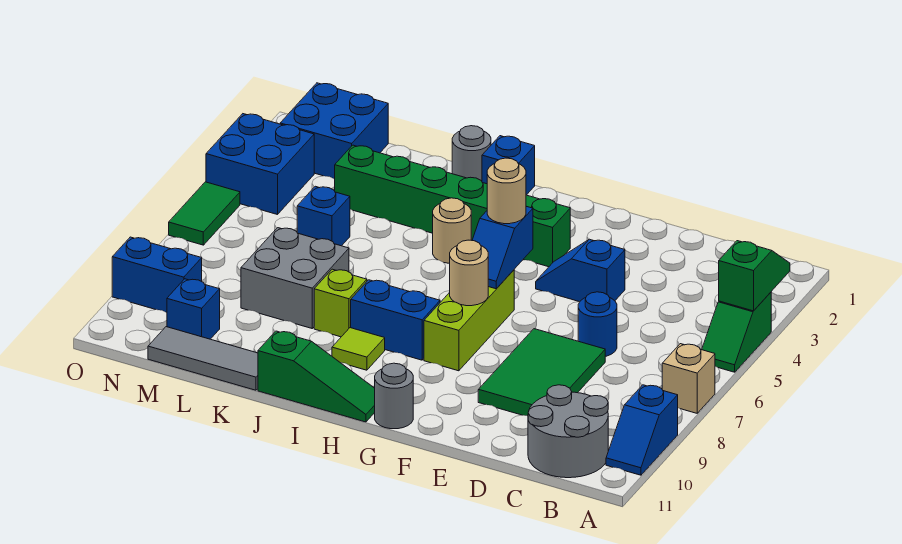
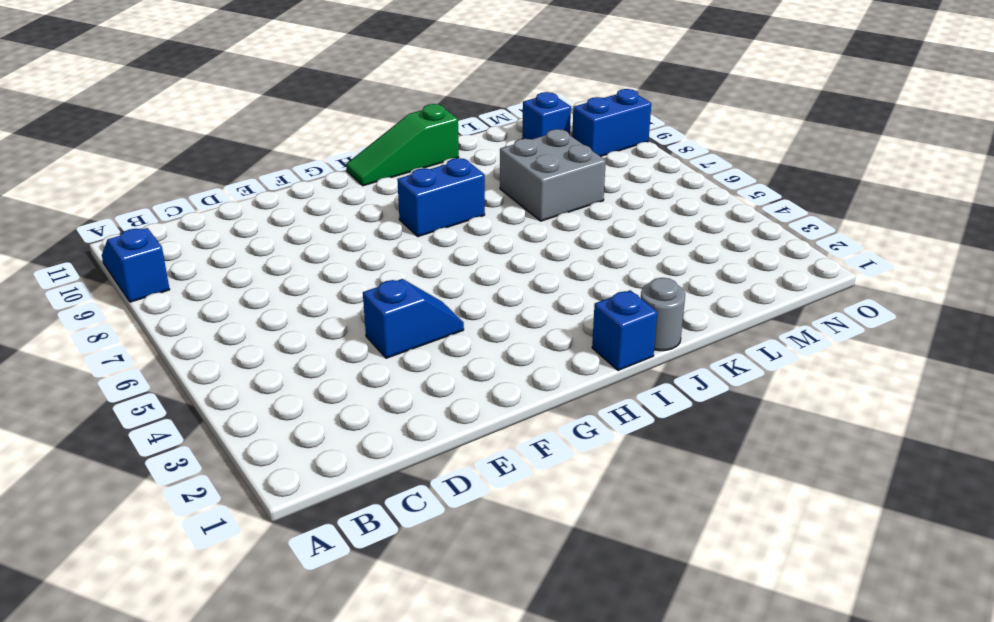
none -> green 1x2 slope [702,292,771,372]
none -> tan 1x1 brick [662,344,715,413]
none -> grey 2x2 round brick [528,385,608,478]

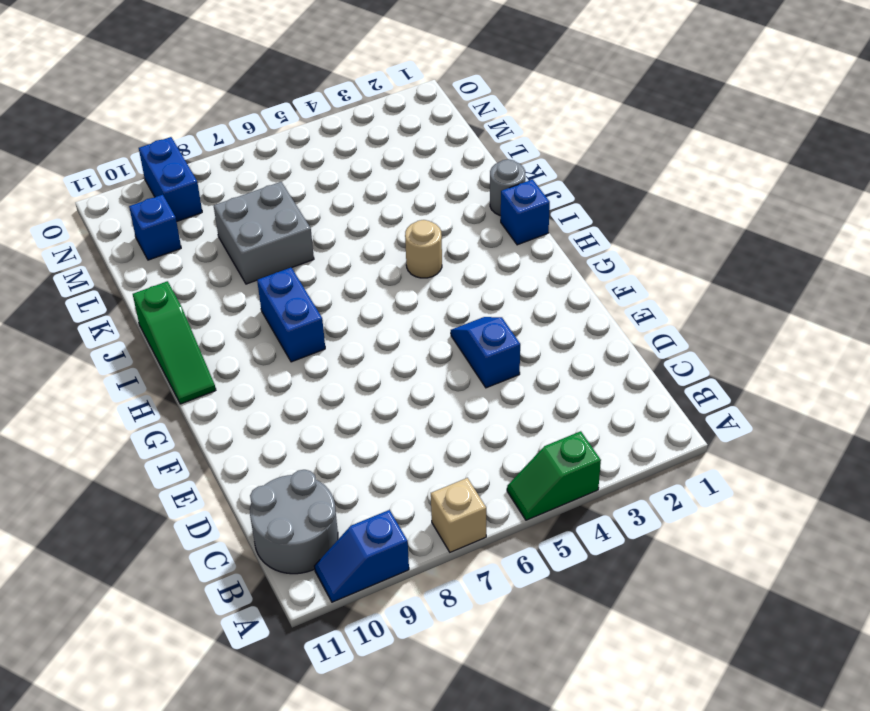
none -> blue 1x1 round brick [578,292,617,357]
none -> green 2x3 tile [478,329,605,416]
none -> green 1x6 brick [335,145,570,267]

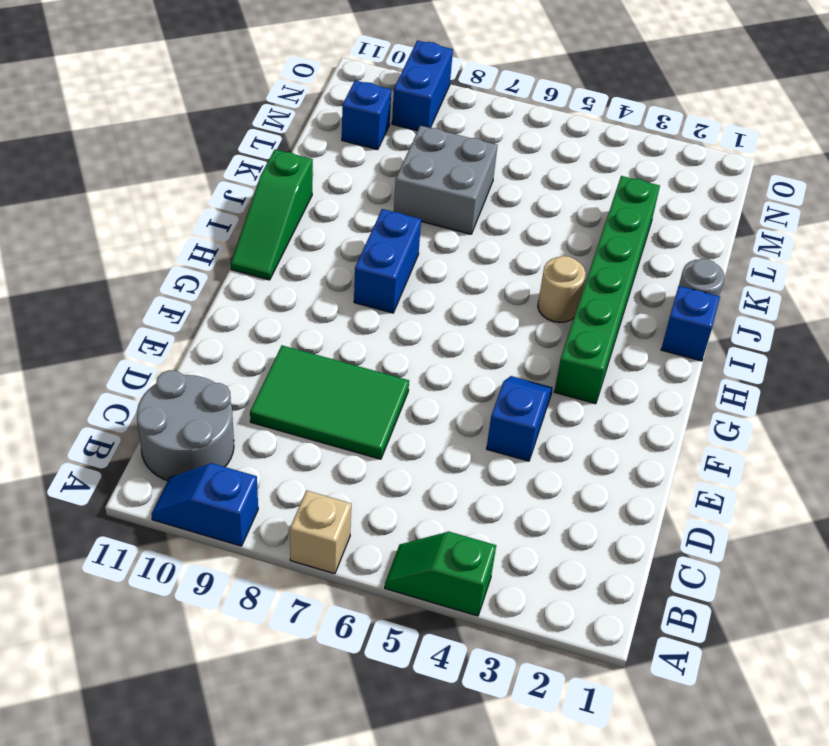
none -> blue 1x1 round brick [578,292,617,357]
none -> lime 1x3 brick [424,270,514,371]
none -> grey 1x1 round brick [375,363,413,429]

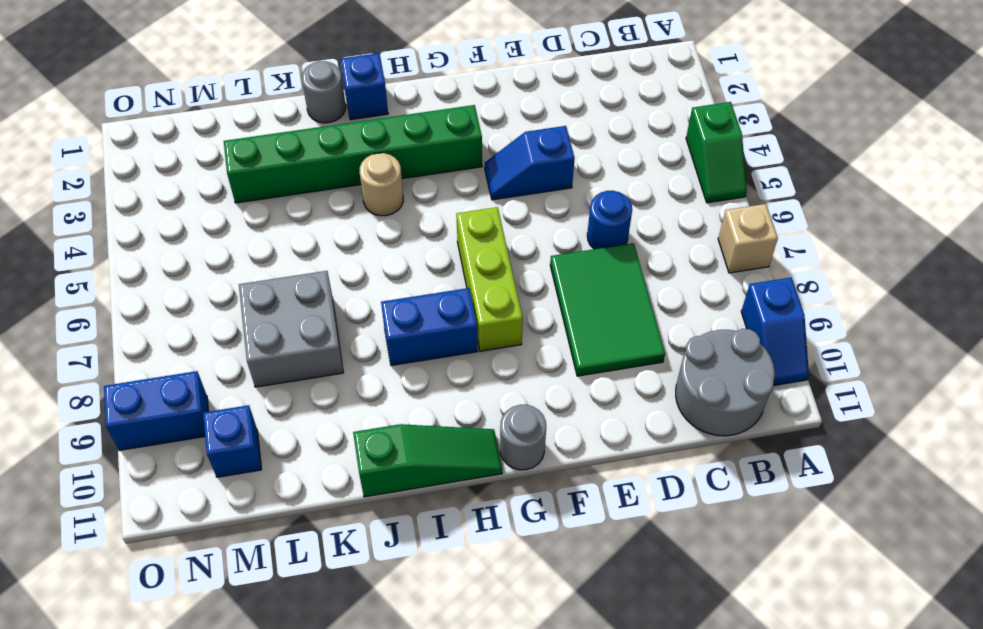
none -> lime 1x1 tile [332,328,385,370]
none -> lime 1x1 brick [314,269,367,337]
none -> grey 1x3 tile [148,327,258,390]

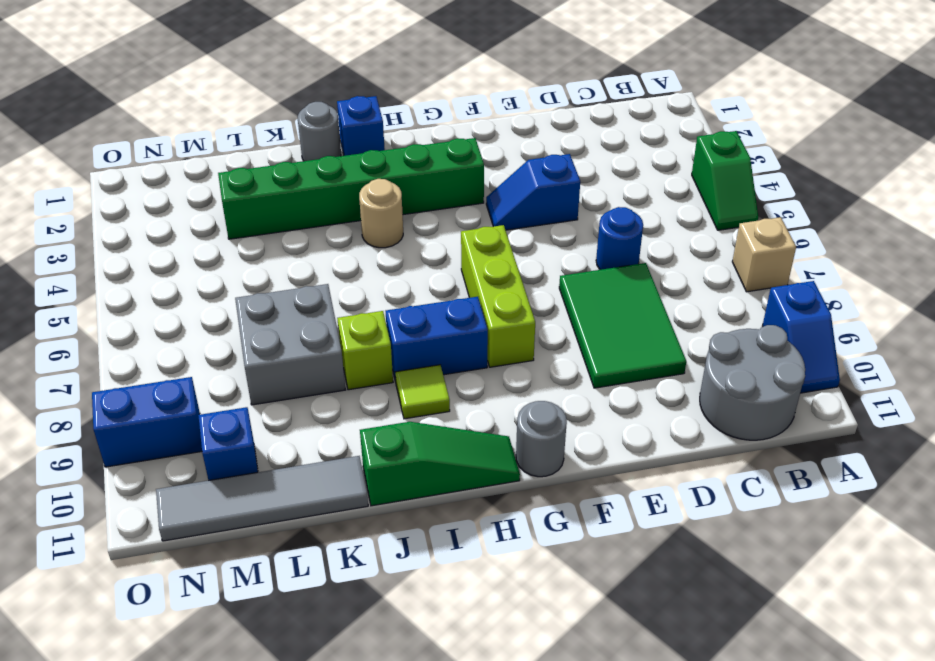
grey 1x4 tile [156,456,368,541] -> grey 1x3 tile [148,327,258,390]
none -> blue 1x1 brick [297,186,350,246]
none -> blue 2x2 brick [280,83,388,179]
none -> blue 2x2 brick [206,114,314,215]

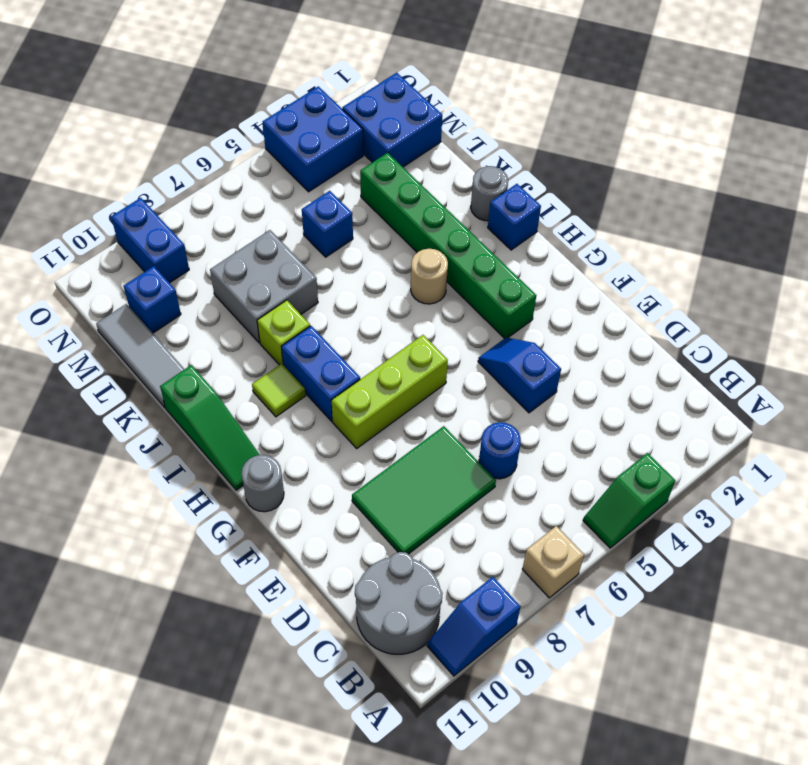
none -> green 1x2 tile [169,182,240,245]
none -> green 1x2 slope [719,241,790,311]
none -> blue 1x2 slope [472,206,533,289]

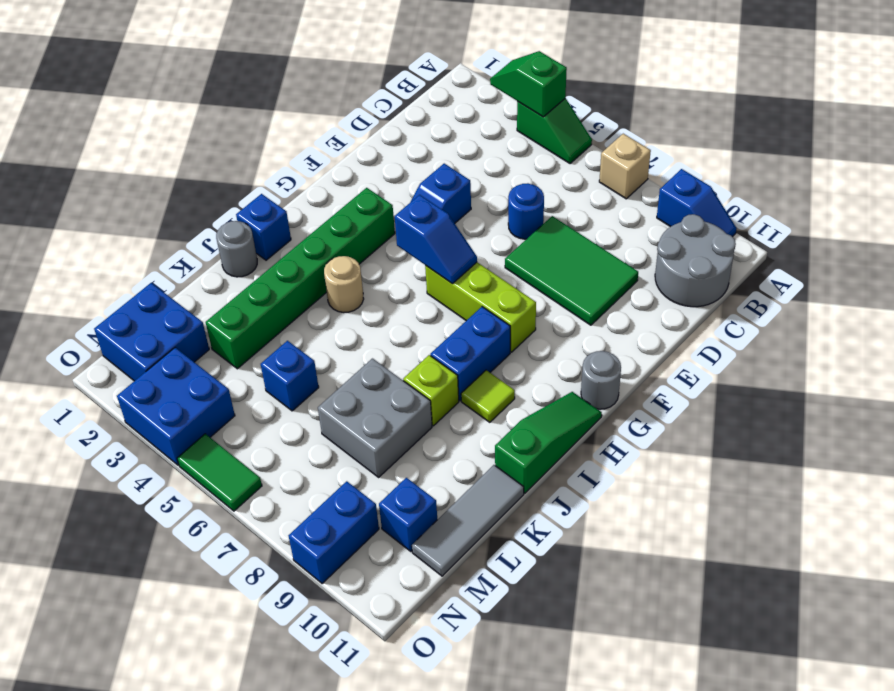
none -> tan 1x1 round brick [450,240,488,306]
none -> tan 1x1 round brick [487,158,526,224]

